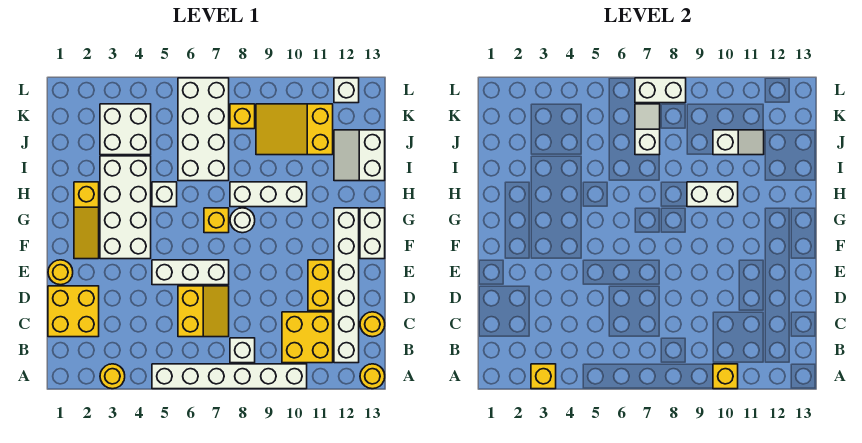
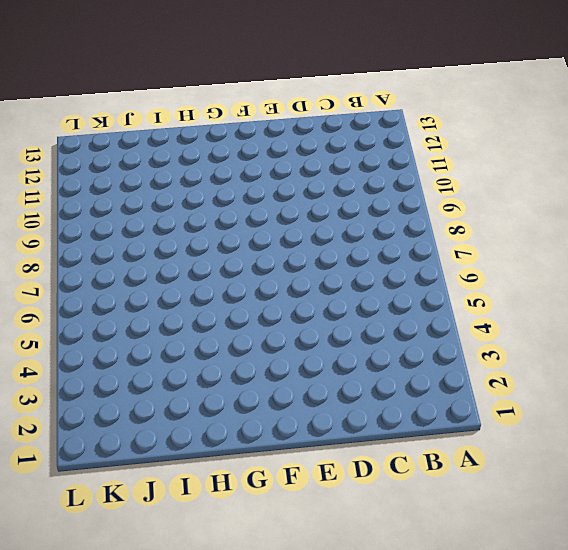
none -> yellow 1x1 round brick [100,364,125,389]
none -> white 1x6 brick [152,364,307,389]
none -> yellow 1x1 round brick [360,364,385,389]
none -> white 1x1 brick [230,338,255,363]

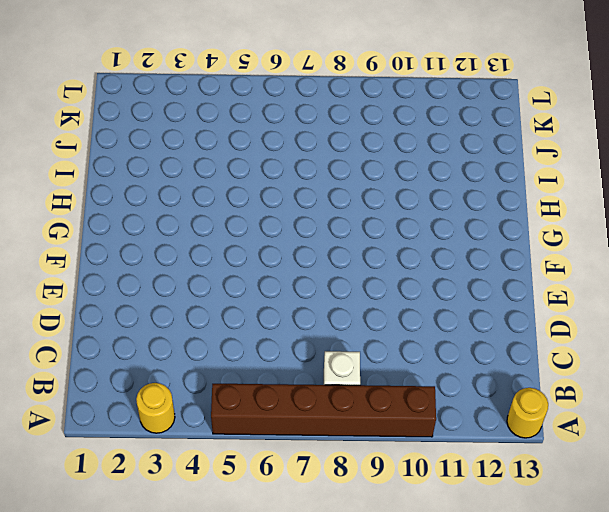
brown 1x6 brick [211,384,436,437] -> white 1x6 brick [152,364,307,389]
none -> yellow 2x2 brick [282,312,333,363]
none -> white 1x6 brick [334,208,359,363]
none -> yellow 2x2 brick [48,286,99,337]
none -> yellow 2x2 slope [178,286,229,337]

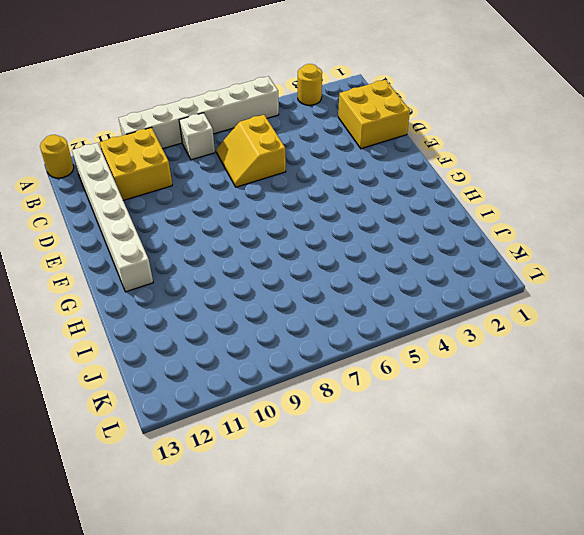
none -> yellow 1x1 round brick [360,312,385,337]
none -> yellow 1x2 brick [308,260,333,311]
none -> yellow 1x1 round brick [48,260,73,285]
none -> white 1x3 brick [152,260,229,285]

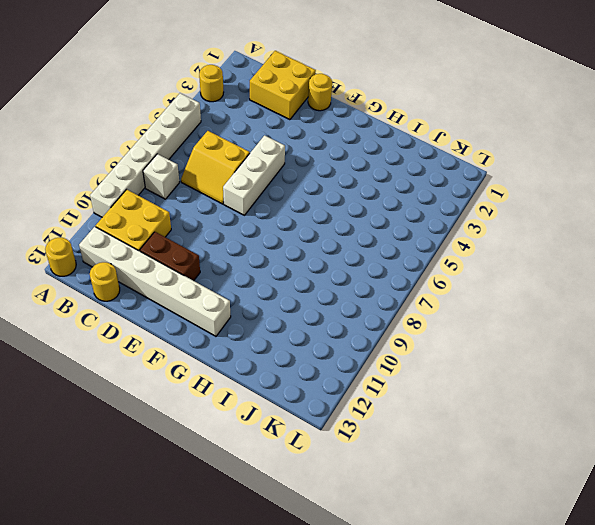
brown 1x2 brick [140,232,200,281] -> yellow 1x2 brick [308,260,333,311]
none -> yellow 1x3 slope [74,182,99,259]
none -> white 2x4 brick [100,156,151,259]
none -> white 1x2 brick [360,208,385,259]
none -> yellow 1x1 brick [204,208,229,233]

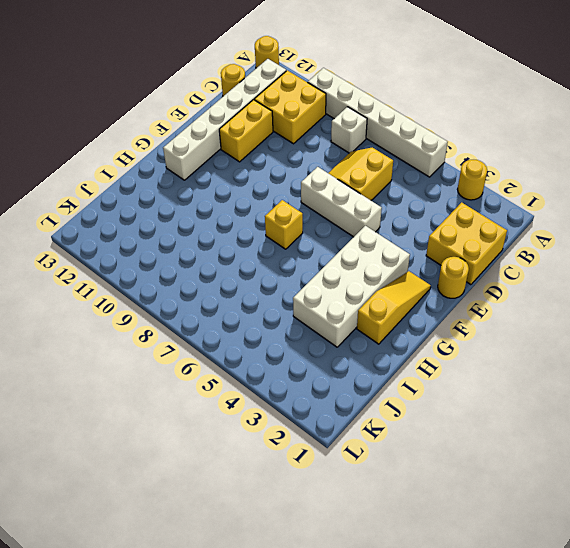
none -> white 1x2 brick [360,208,385,259]
none -> white 1x1 round brick [230,208,255,233]
none -> white 1x1 brick [152,182,177,207]
none -> white 1x3 brick [230,182,307,207]

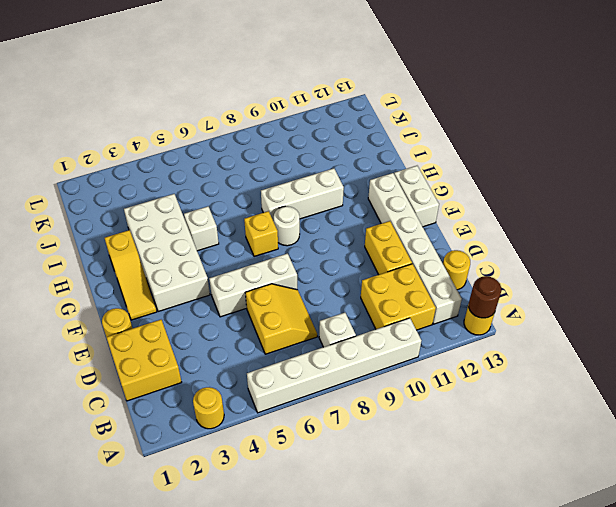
brown 1x1 round brick [469,276,501,318] -> none
none -> white 2x4 brick [178,78,229,181]
none -> white 2x2 slope [334,130,385,181]
none -> white 2x2 brick [100,104,151,155]
none -> yellow 2x3 slope [256,104,333,155]

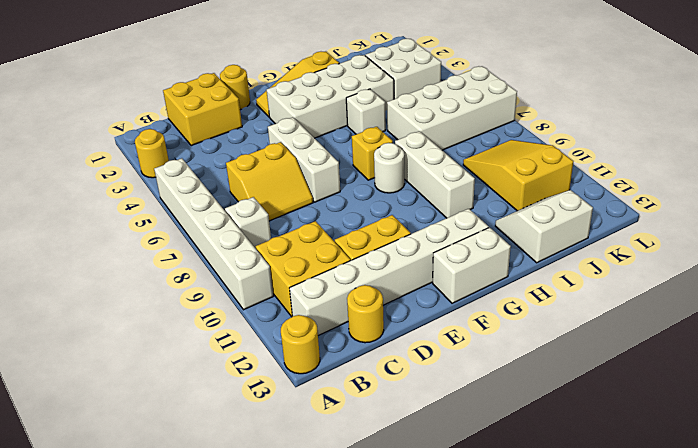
none -> yellow 1x1 brick [230,104,255,129]
none -> white 1x1 brick [334,78,359,103]
none -> yellow 1x1 brick [531,364,556,389]
none -> yellow 1x1 brick [713,364,738,389]

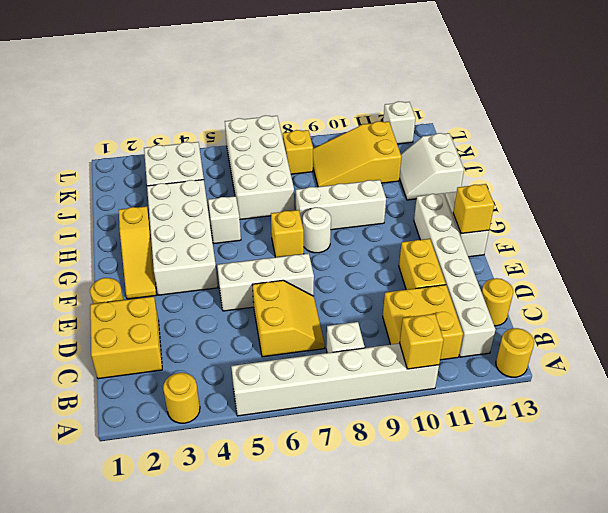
yellow 1x1 brick [453,184,494,234] -> yellow 1x1 brick moved to [531,364,556,389]
none -> white 1x2 brick [687,182,738,207]
none -> white 1x2 slope [635,104,660,155]
none -> white 1x2 slope [713,130,764,155]
none -> white 1x2 brick [635,78,686,103]

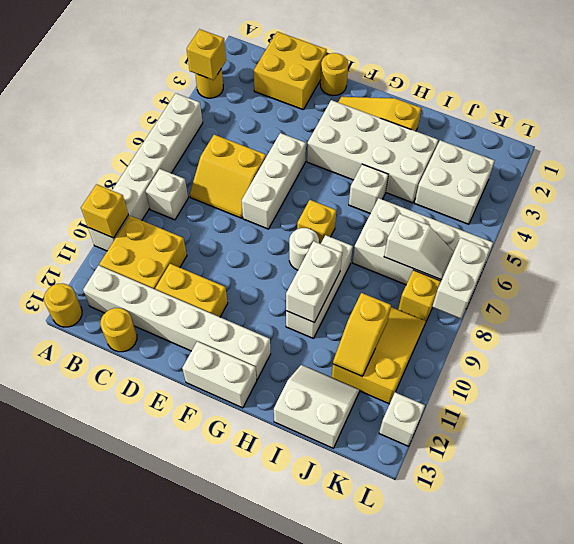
yellow 1x2 slope [333,293,391,376] -> white 1x2 slope [713,130,764,155]

